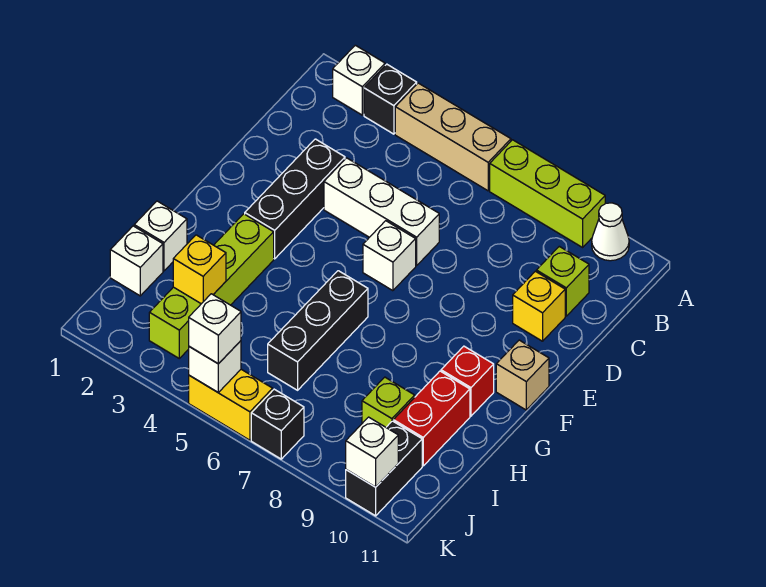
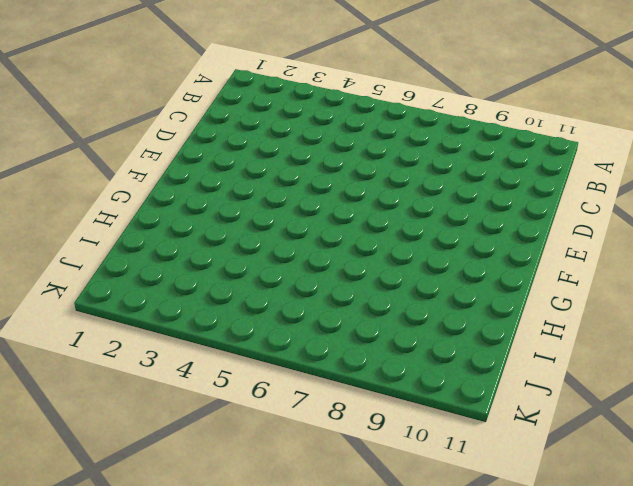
none -> white 1x1 brick [333,45,385,115]
none -> black 1x1 brick [364,64,417,134]
none -> tan 1x3 brick [395,83,511,191]

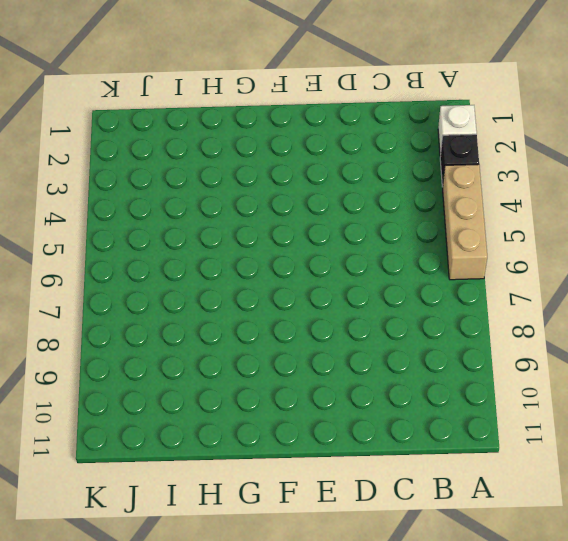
none -> lime 1x3 brick [490,140,605,247]
none -> white 1x1 cone [592,203,629,261]
none -> lime 1x1 brick [536,246,589,316]

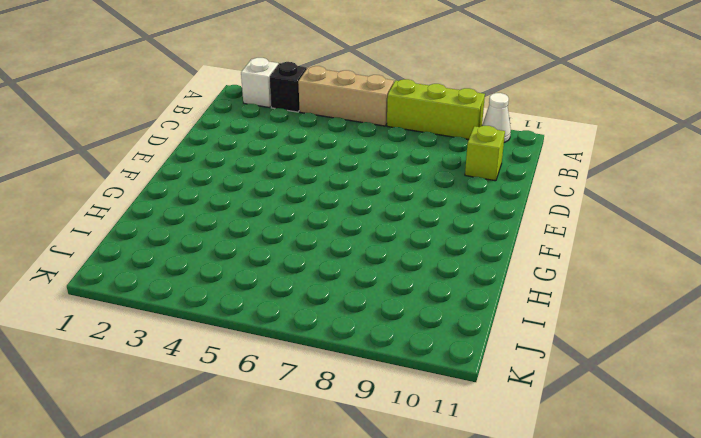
none -> black 1x3 brick [245,139,345,259]
none -> white 1x3 brick [324,158,439,266]
none -> yellow 1x1 brick [513,271,565,341]

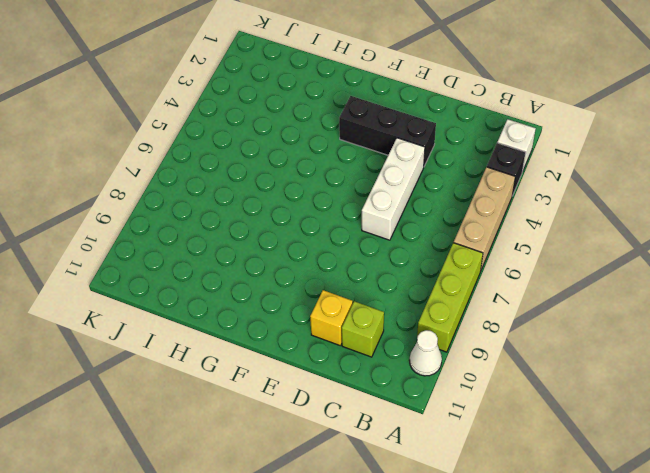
none -> white 1x1 brick [363,221,416,291]
none -> tan 1x1 brick [496,340,549,410]
none -> lime 1x4 brick [149,214,274,358]

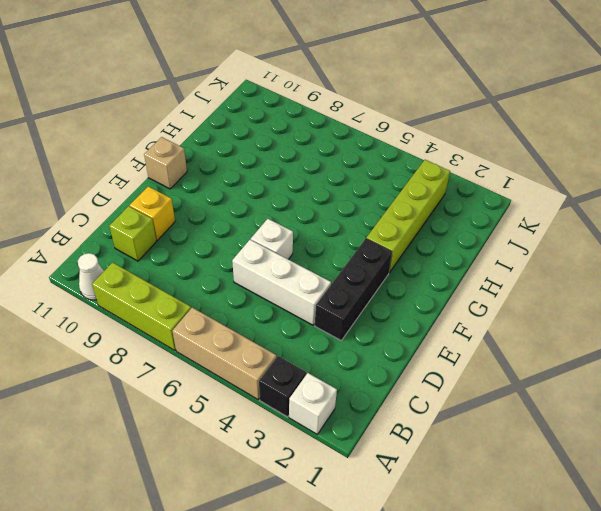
none -> black 1x3 brick [268,271,368,390]
none -> red 1x1 brick [441,346,494,416]
none -> white 1x1 brick [134,201,187,271]

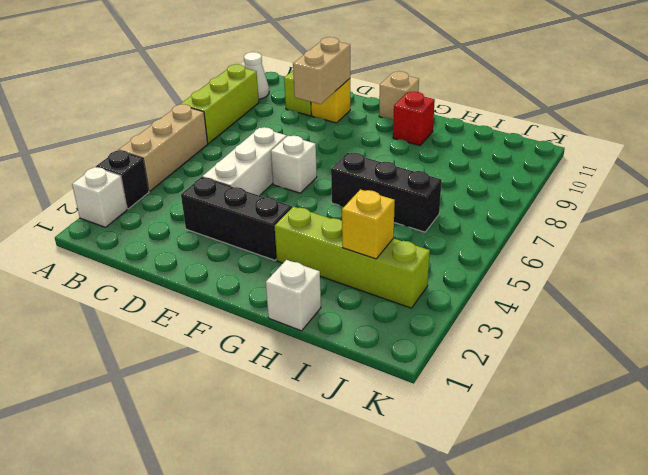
tan 1x2 brick [293,37,350,104] -> none
none -> red 1x2 brick [393,371,470,466]
none -> white 1x1 brick [110,226,163,296]
none -> lime 1x1 brick [362,377,415,427]

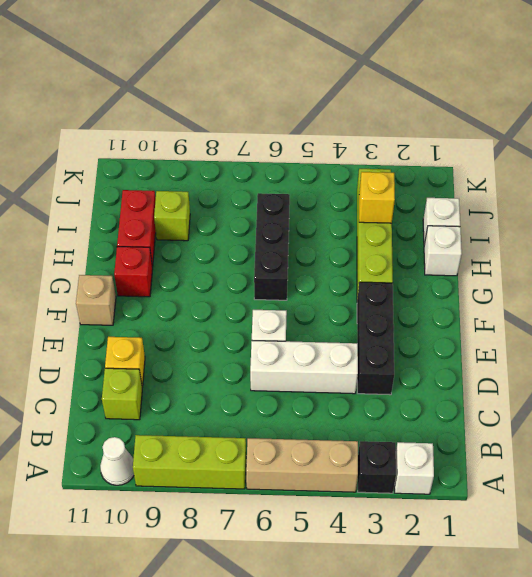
none -> black 1x2 brick [346,421,422,516]
none -> yellow 1x2 brick [189,369,273,440]
none -> black 1x1 brick [251,389,304,459]

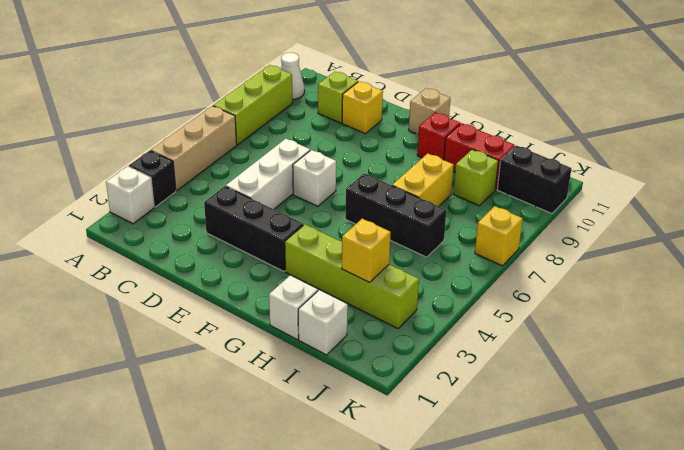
yellow 1x2 brick [392,153,454,206] -> yellow 1x2 brick moved to [189,369,273,440]
yellow 1x1 brick [475,206,523,266] -> black 1x1 brick [251,389,304,459]
none -> white 1x1 brick [189,341,241,392]
none -> white 1x1 brick [346,417,398,487]
none -> white 1x1 brick [189,294,241,364]

